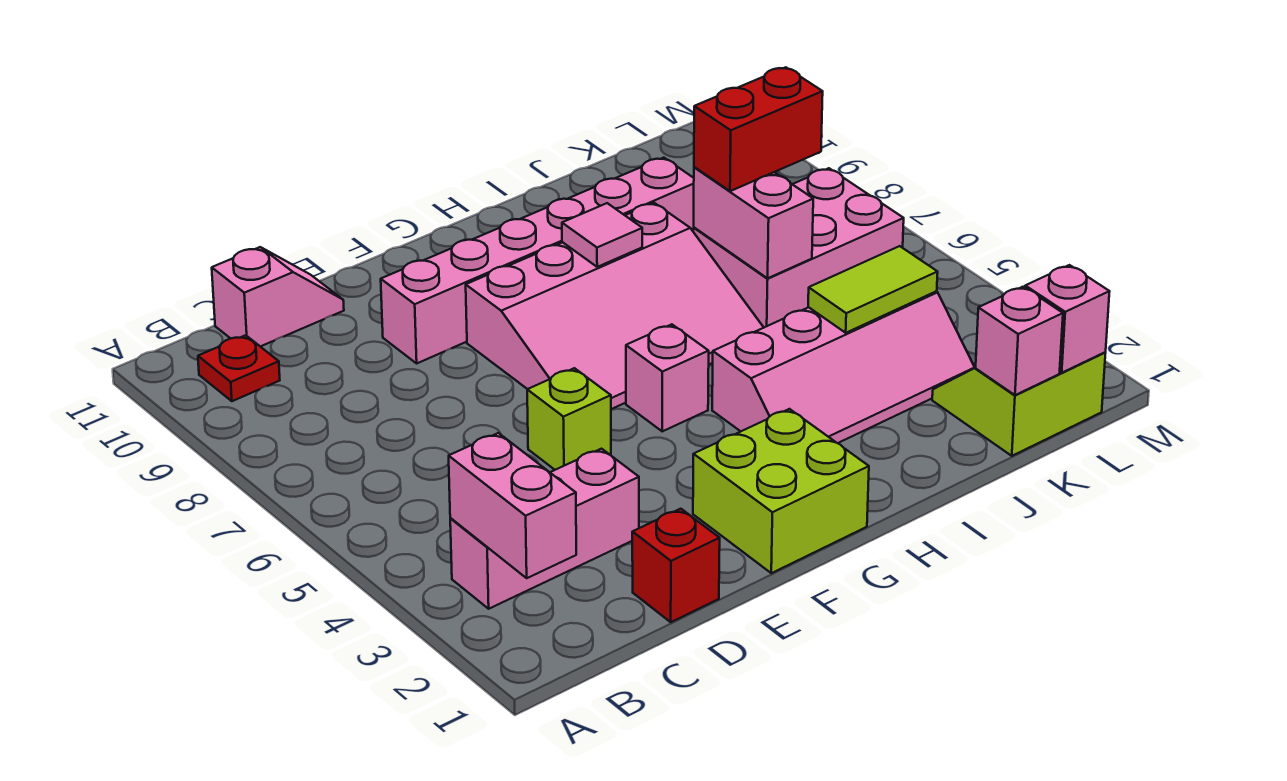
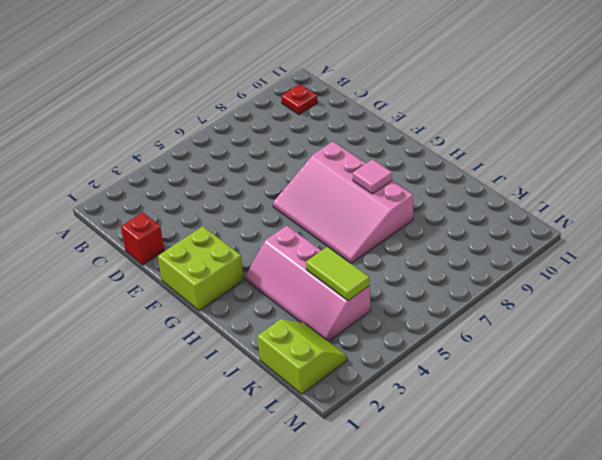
none -> pink 1x3 brick [450,449,639,609]
none -> pink 1x2 slope [212,247,344,347]
none -> lime 1x1 brick [527,368,611,470]

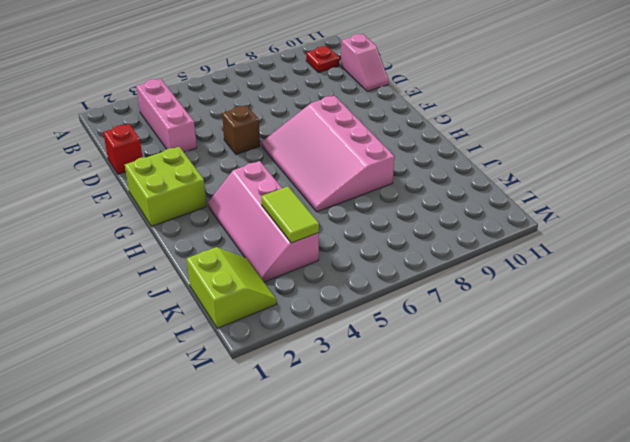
brown 1x1 brick [222,105,260,154] -> lime 1x1 brick [527,368,611,470]
none -> pink 1x6 brick [381,158,694,363]
none -> pink 1x1 brick [626,324,709,431]
none -> pink 2x3 brick [693,168,904,327]

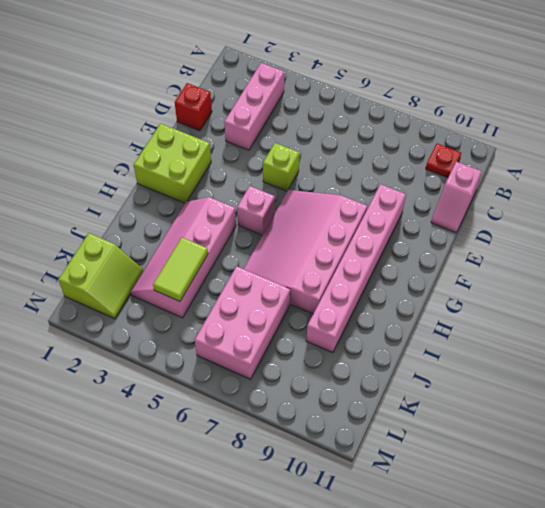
none -> pink 1x2 brick [449,433,576,578]
none -> pink 1x1 tile [562,203,642,267]
none -> pink 1x2 brick [694,167,813,278]

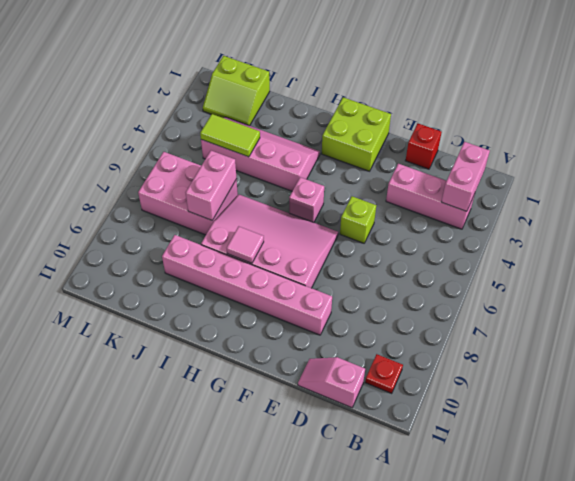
none -> pink 1x1 brick [976,287,1063,395]
none -> pink 1x1 brick [1025,265,1110,373]
none -> red 1x2 brick [694,67,823,191]

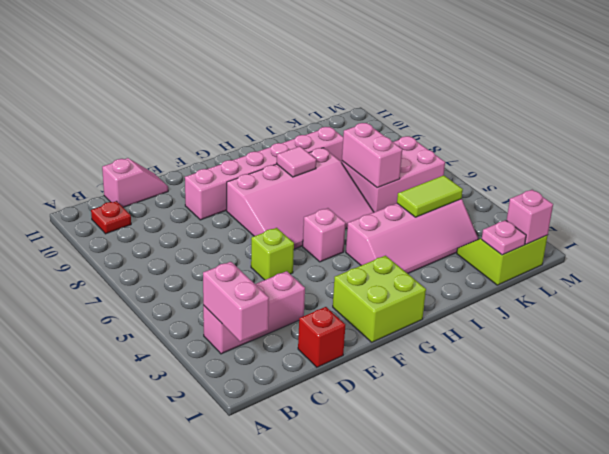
pink 1x1 plate [482,220,526,255] -> pink 1x1 brick [976,287,1063,395]
none -> red 1x2 brick [694,67,823,191]

